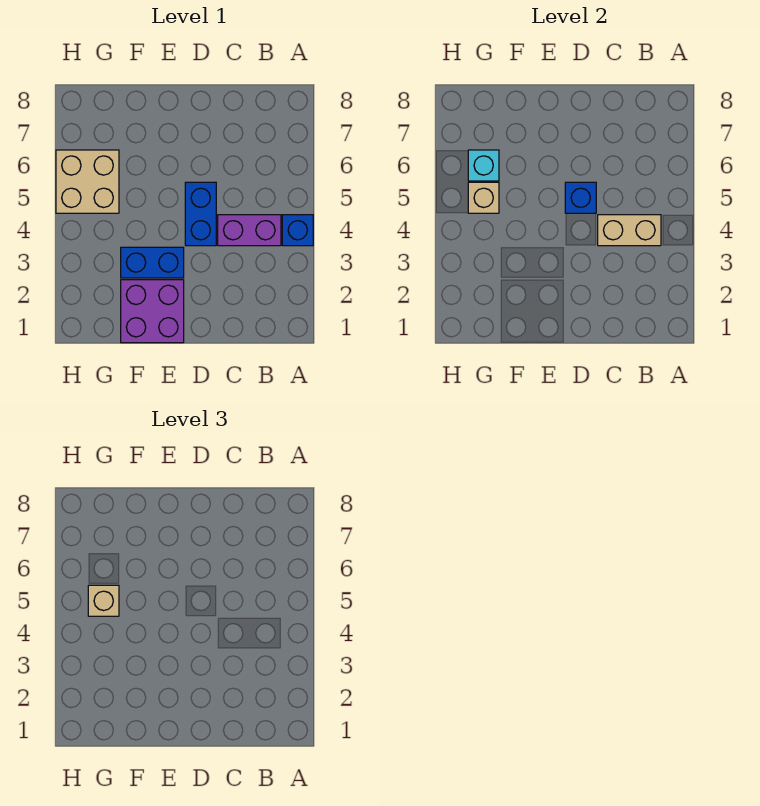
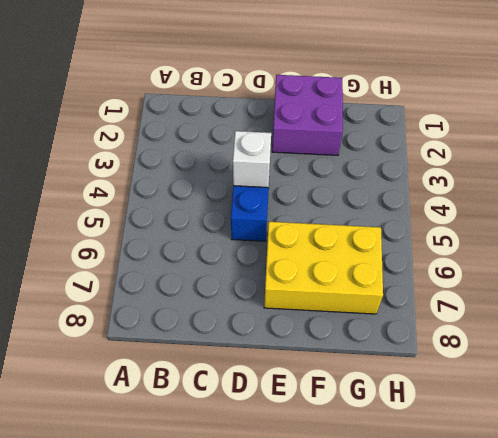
white 1x1 brick [233,131,271,188] -> none
yellow 2x3 brick [264,222,383,314] -> tan 2x2 brick [56,150,119,213]
none -> blue 1x1 brick [282,215,313,246]
none -> purple 1x2 brick [218,215,281,246]

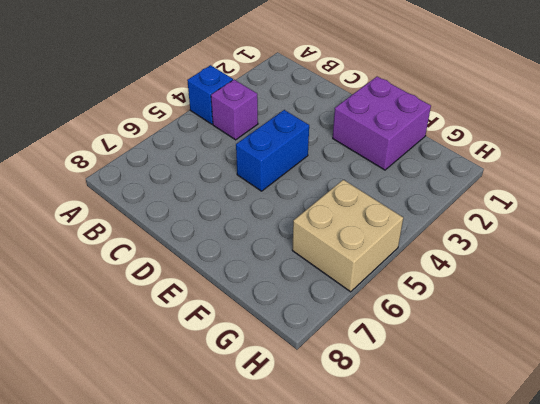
purple 1x1 brick [211,80,258,140] -> purple 1x2 brick [218,215,281,246]
none -> blue 1x2 brick [121,247,184,278]
none -> tan 1x2 brick [598,215,661,246]

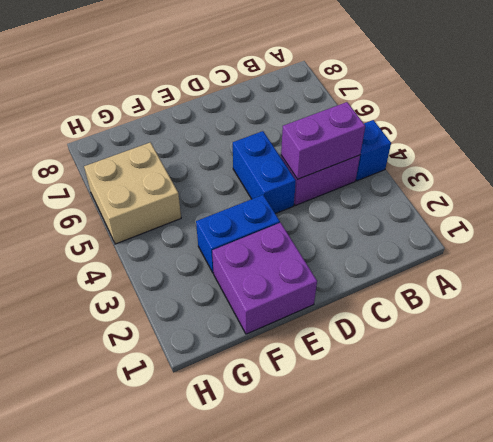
purple 1x2 brick [281,102,365,179] -> tan 1x2 brick [598,215,661,246]
none -> blue 1x1 brick [565,182,596,213]
none -> tan 1x1 brick [468,182,499,213]

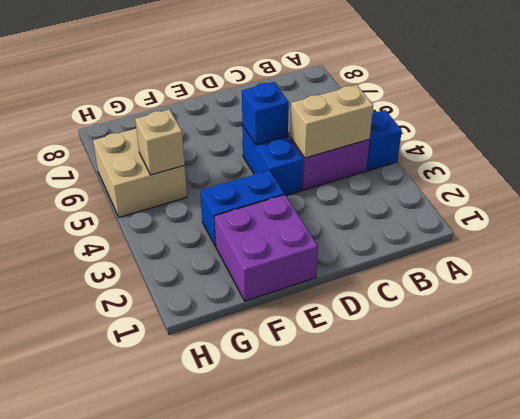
none -> cyan 1x1 brick [468,150,499,181]
none -> tan 1x1 brick [88,585,119,616]

